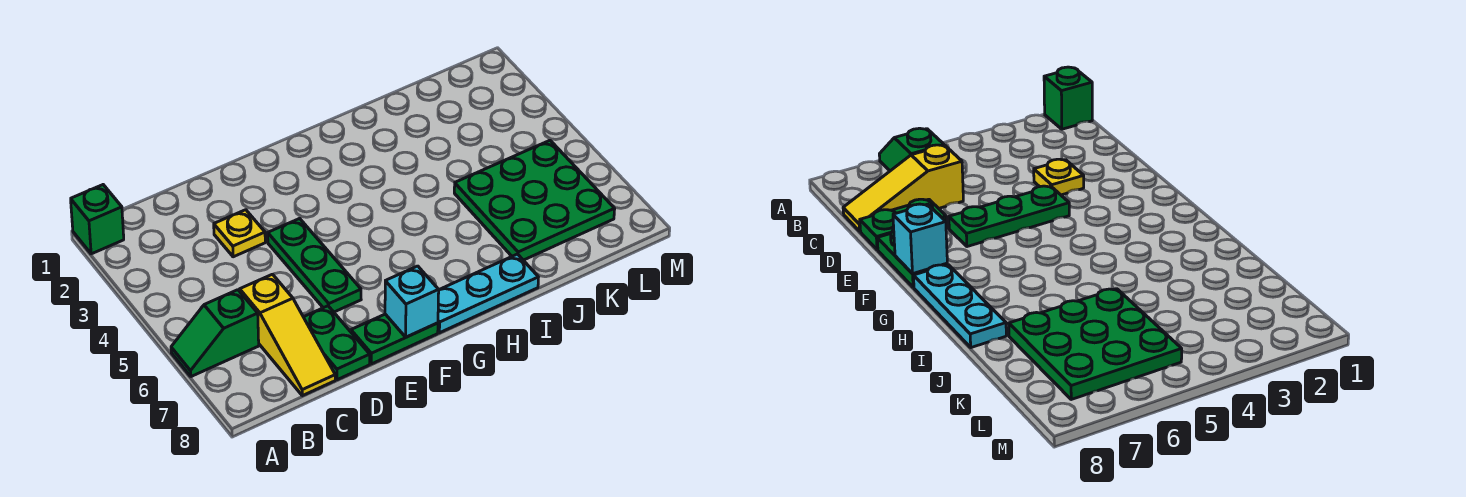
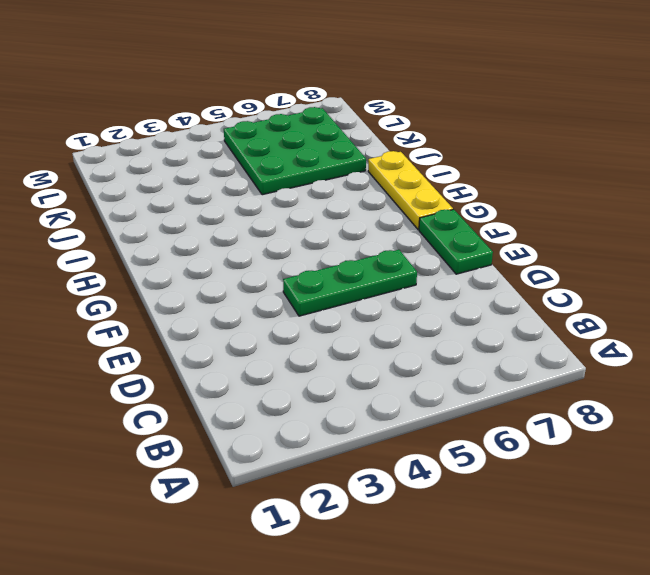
yellow 1x3 plate [368,151,453,230] -> cyan 1x3 plate [438,254,538,333]
none -> green 1x1 brick [71,185,124,254]
none -> green 1x2 slope [171,290,259,377]

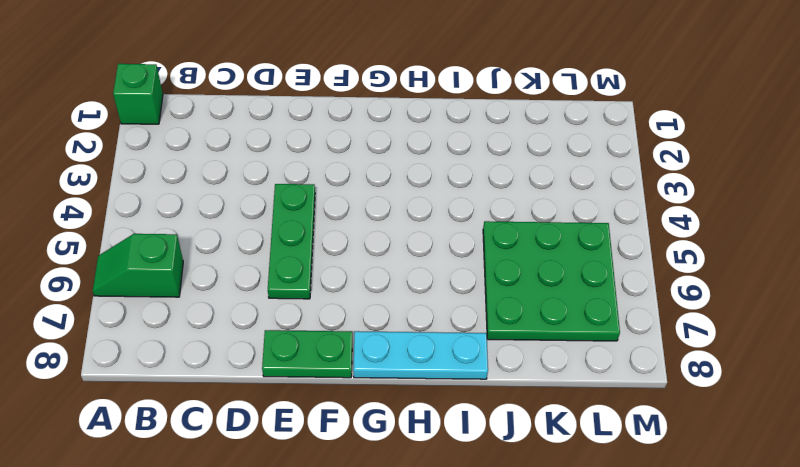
none -> yellow 1x3 slope [240,274,335,396]
none -> yellow 1x1 plate [214,210,265,257]

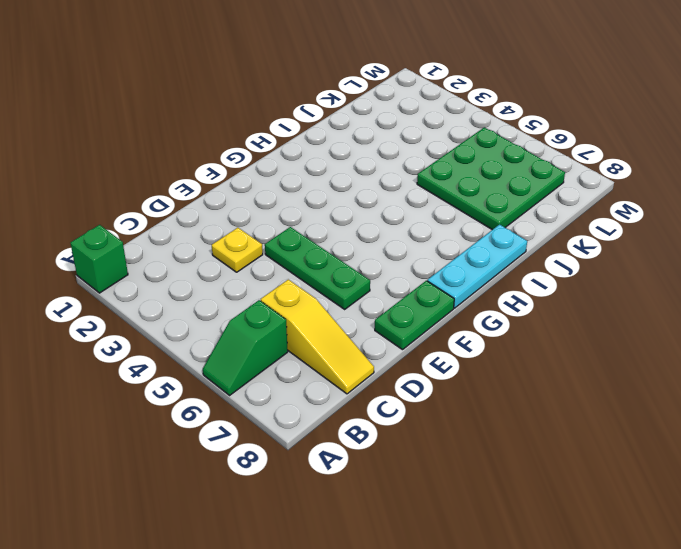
none -> green 1x2 plate [304,306,370,380]
none -> cyan 1x1 brick [385,266,439,337]

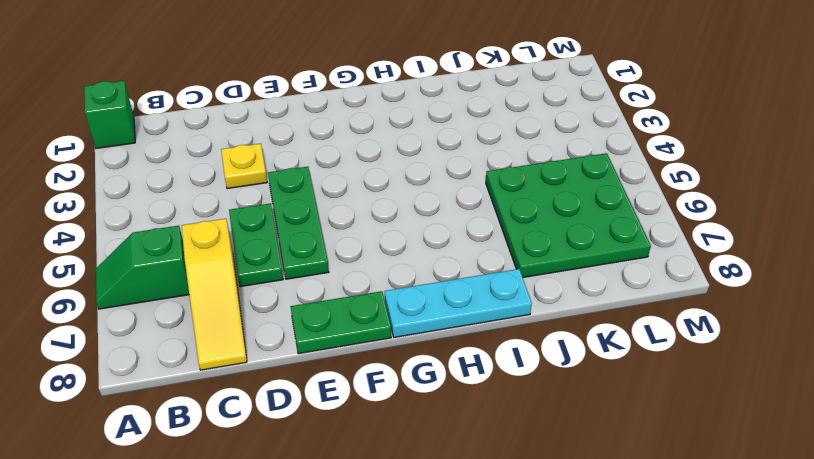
green 1x2 plate [229,203,283,287] -> green 1x2 plate moved to [304,306,370,380]
none -> cyan 1x1 brick [385,266,439,337]

